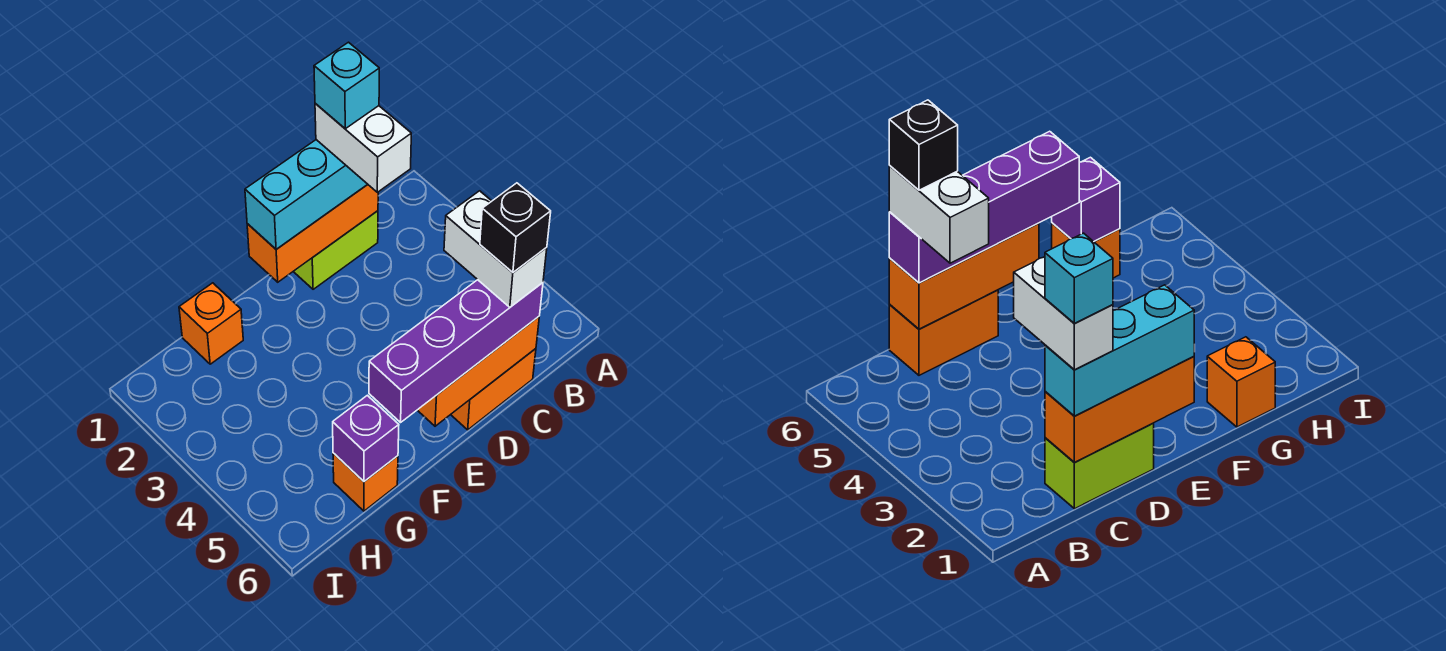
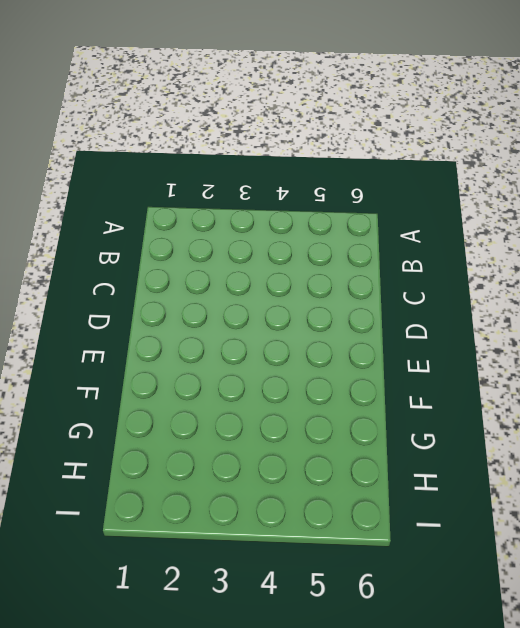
none -> lime 1x2 brick [293,211,378,289]
none -> orange 1x2 brick [451,349,536,430]
none -> orange 1x1 brick [179,283,243,364]

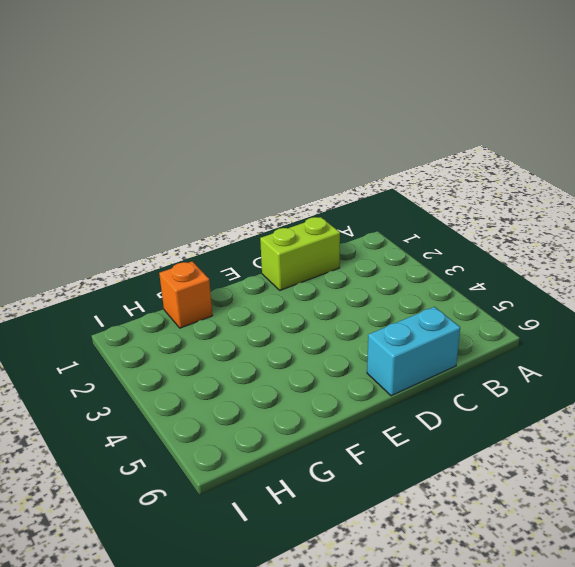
cyan 1x2 brick [367,307,460,396] -> orange 1x2 brick [451,349,536,430]
none -> orange 1x1 brick [333,453,398,511]
none -> orange 1x3 brick [247,184,378,282]
none -> orange 1x3 brick [418,317,539,426]

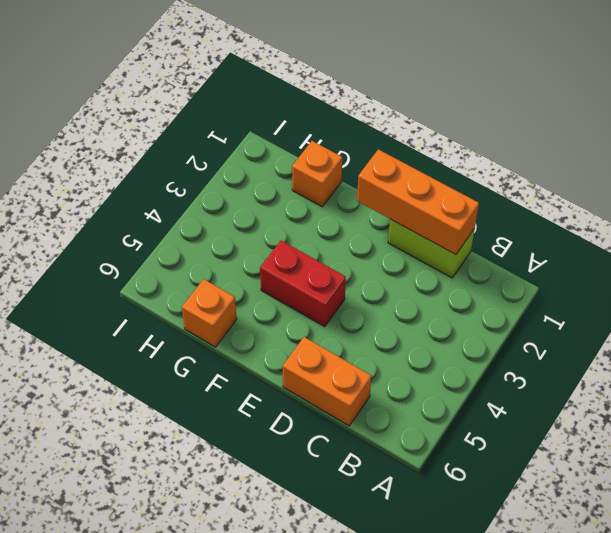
red 1x2 brick [260,241,346,327] -> none
none -> orange 1x3 brick [418,317,539,426]
none -> purple 1x1 brick [333,395,399,481]
none -> cyan 1x3 brick [245,140,367,249]

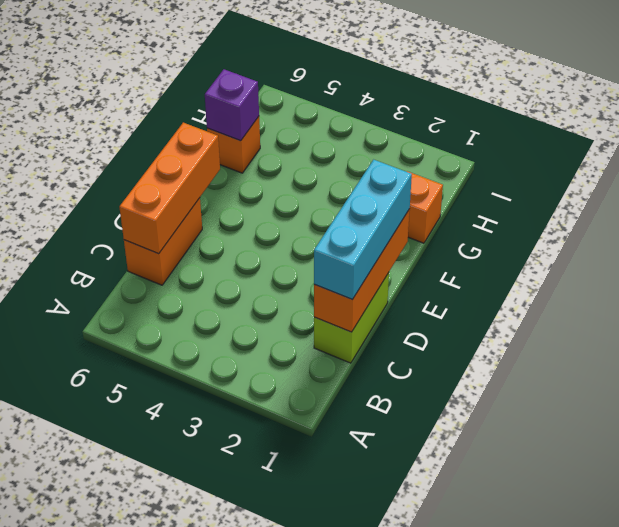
none -> purple 1x4 brick [369,280,543,422]
none -> white 1x2 brick [315,104,411,192]
none -> white 1x2 brick [444,191,547,307]

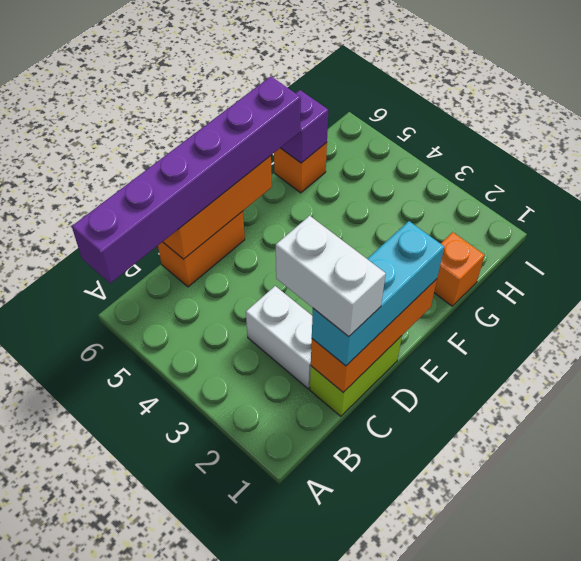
purple 1x6 brick [72,76,301,283] -> purple 1x4 brick [369,280,543,422]
white 1x2 brick [246,286,312,389] -> white 1x2 brick moved to [444,191,547,307]
none -> cyan 1x1 brick [314,42,379,129]
none -> black 1x1 brick [480,183,551,272]

